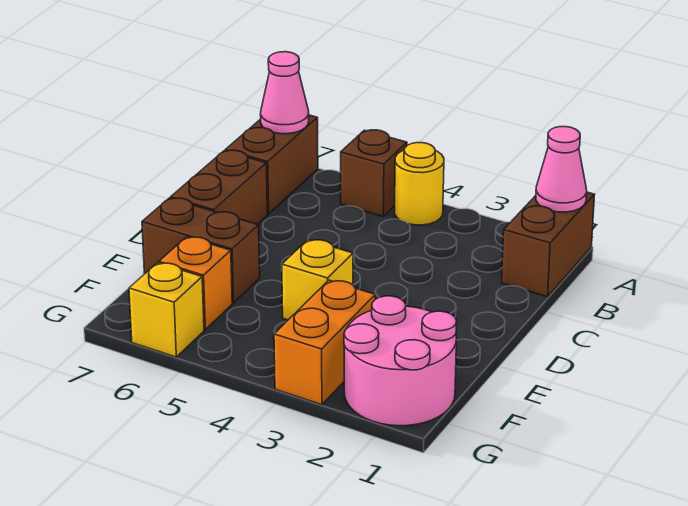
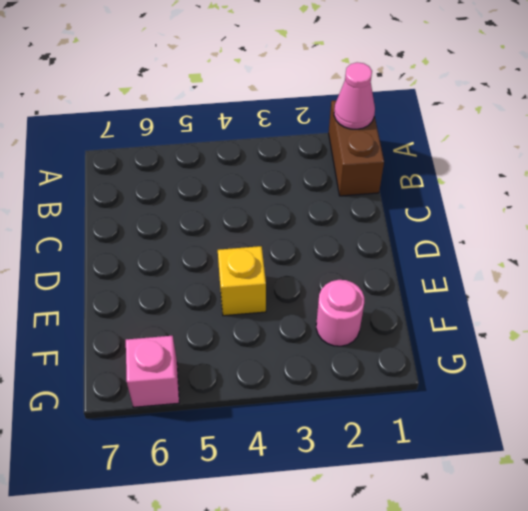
pink 1x1 round brick [316,280,364,346] -> pink 2x2 round brick [344,296,457,426]
pink 1x1 brick [126,336,179,407] -> yellow 1x1 brick [129,263,204,357]
none -> yellow 1x1 round brick [395,143,444,225]
none -> brown 1x1 brick [341,130,407,216]
none -> brown 1x2 brick [225,115,318,214]

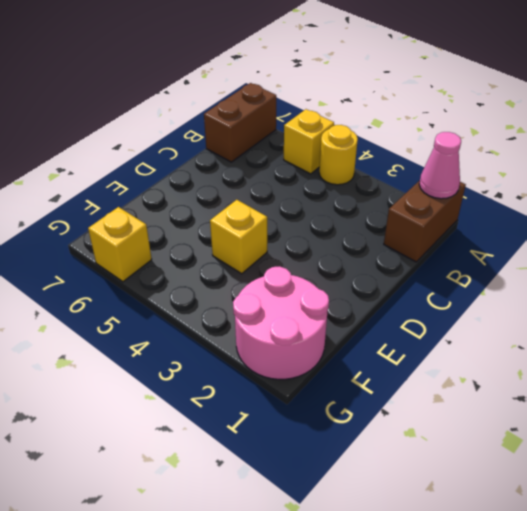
yellow 1x1 brick [284,109,334,174] -> brown 1x1 brick [341,130,407,216]
none -> brown 1x2 brick [171,150,267,224]
none -> brown 1x2 brick [142,198,260,303]
none -> orange 1x2 brick [274,280,375,405]

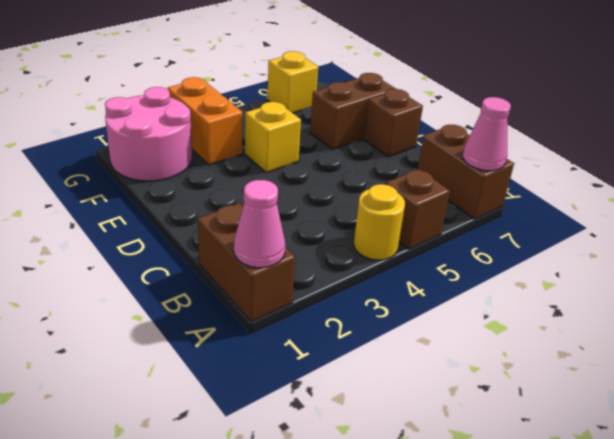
brown 1x1 brick [364,89,423,157] -> brown 1x2 brick [171,150,267,224]
none -> orange 1x1 brick [159,237,232,329]

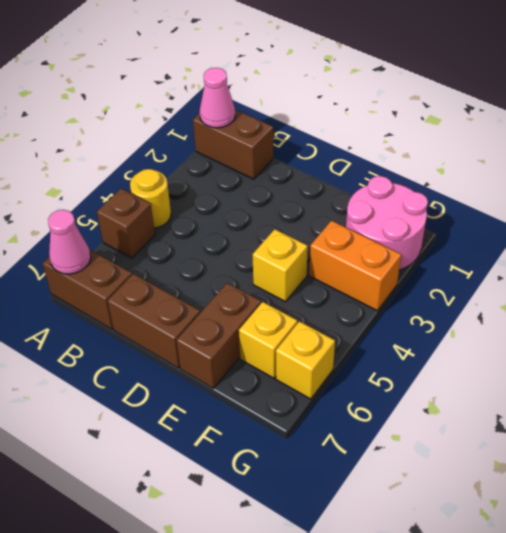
yellow 1x1 brick [239,302,297,378] -> orange 1x1 brick [159,237,232,329]

